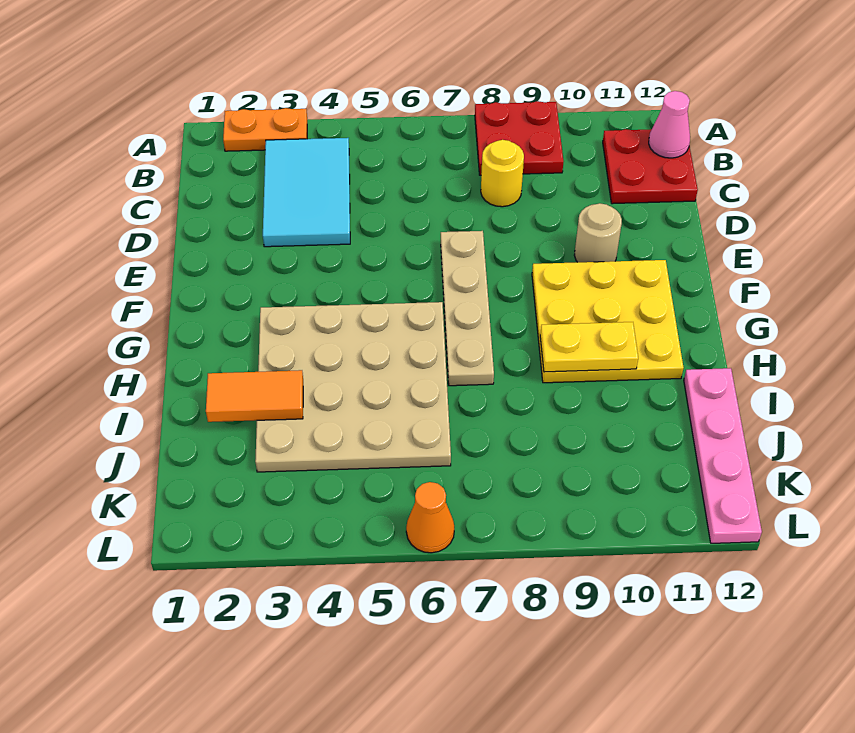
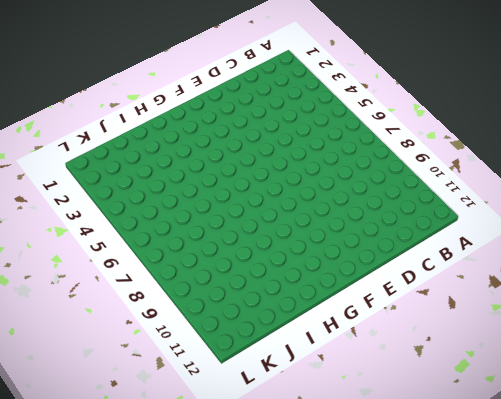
none -> orange 1x2 plate [223,108,307,151]
none -> red 2x2 plate [475,101,564,175]
none -> cyan 2x3 tile [263,138,350,247]

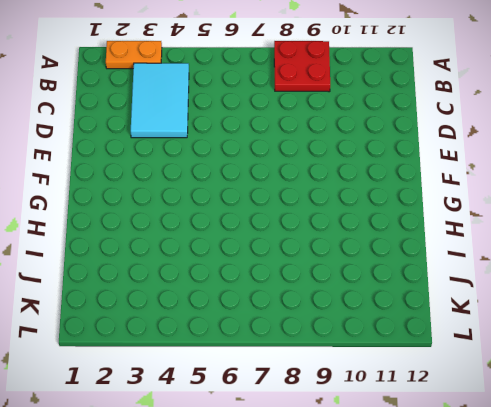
none -> red 2x2 plate [603,129,698,204]
none -> yellow 1x1 round brick [481,140,524,207]
none -> tan 1x4 plate [441,231,494,386]

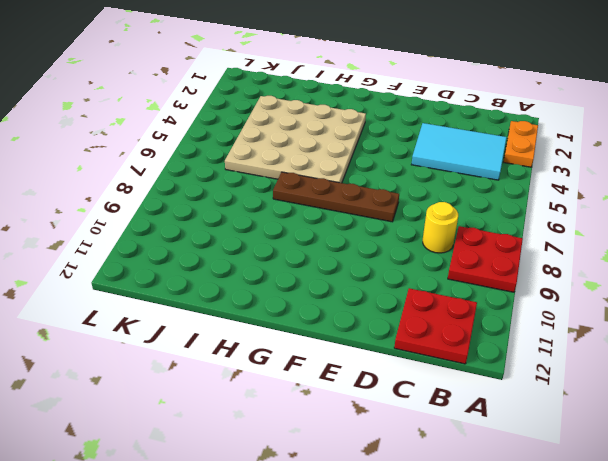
brown 1x4 plate [273,172,399,222] -> tan 1x4 plate [441,231,494,386]
none -> tan 1x1 round brick [574,203,622,262]
none -> yellow 3x3 plate [532,260,684,383]
none -> pink 1x4 plate [684,368,762,543]

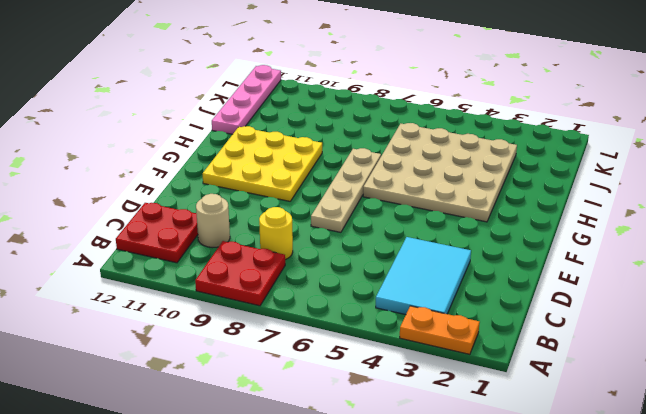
tan 1x1 round brick [196,194,230,248] -> tan 1x1 round brick moved to [574,203,622,262]
none -> orange 1x1 cone [406,482,454,553]
none -> pink 1x1 cone [649,91,690,158]
none -> yellow 1x2 plate [540,322,638,372]

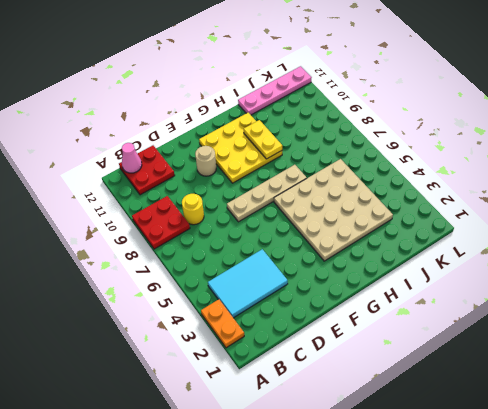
none -> orange 1x1 cone [406,482,454,553]
none -> orange 1x2 tile [206,370,303,422]

